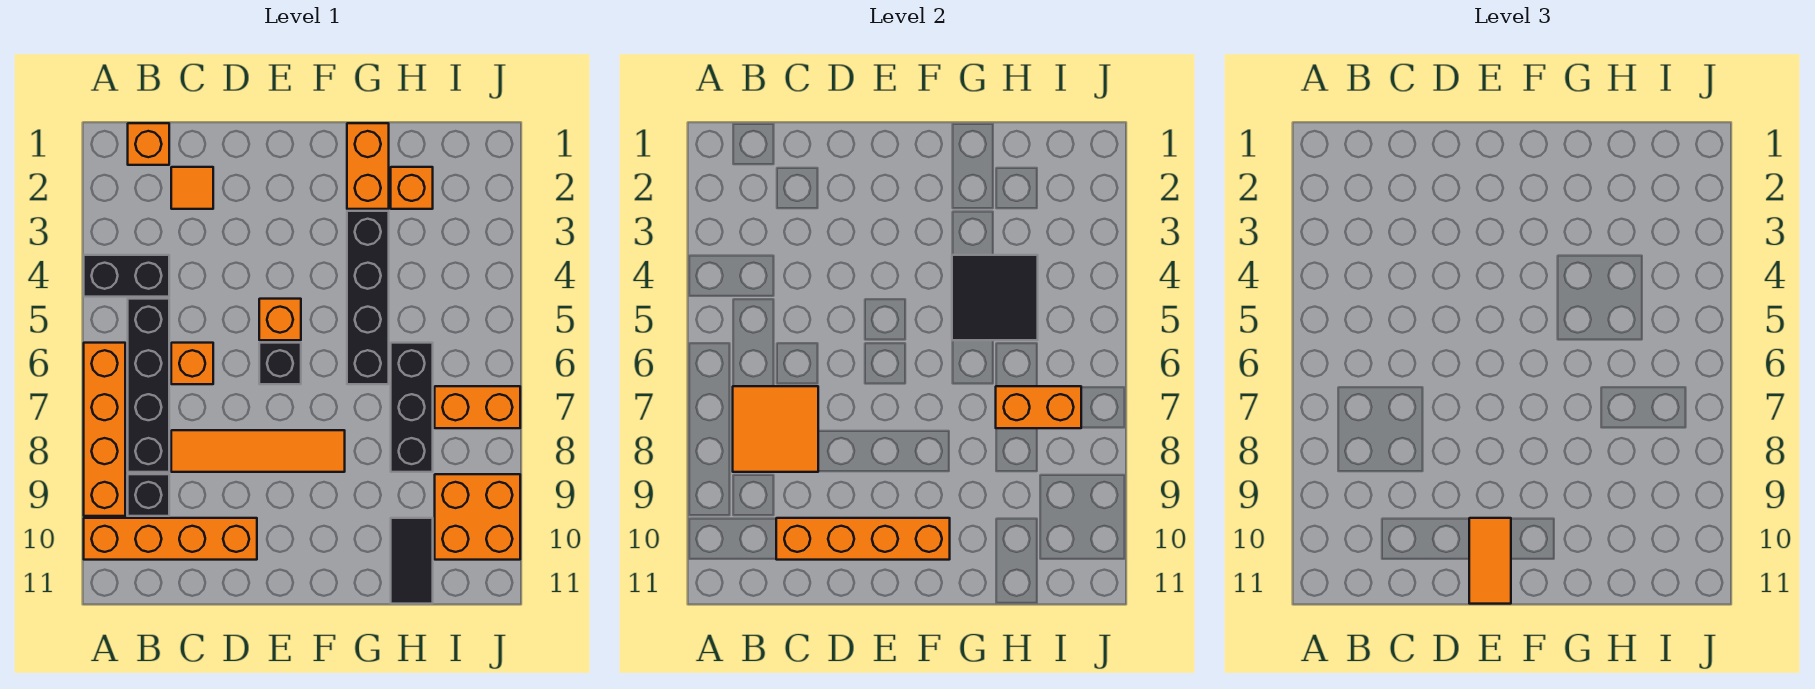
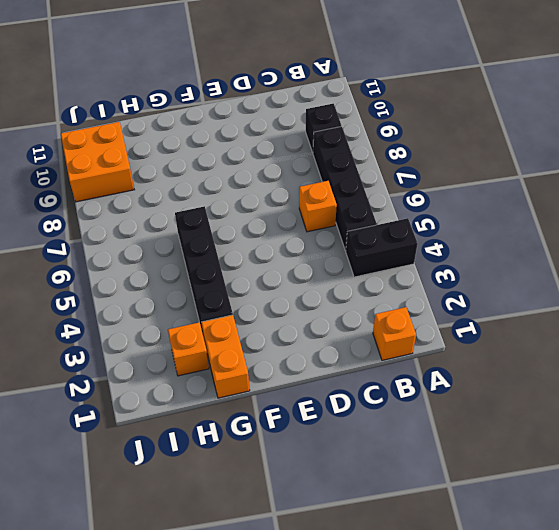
none -> orange 1x4 brick [84,343,125,516]
none -> orange 1x4 brick [84,518,257,560]
none -> orange 1x1 tile [171,167,213,209]

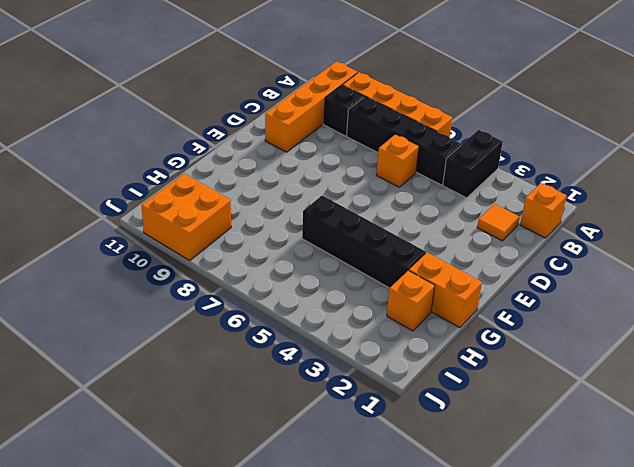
none -> orange 1x4 tile [171,430,345,472]
none -> orange 1x1 brick [259,299,301,340]
none -> black 1x1 brick [259,343,301,384]

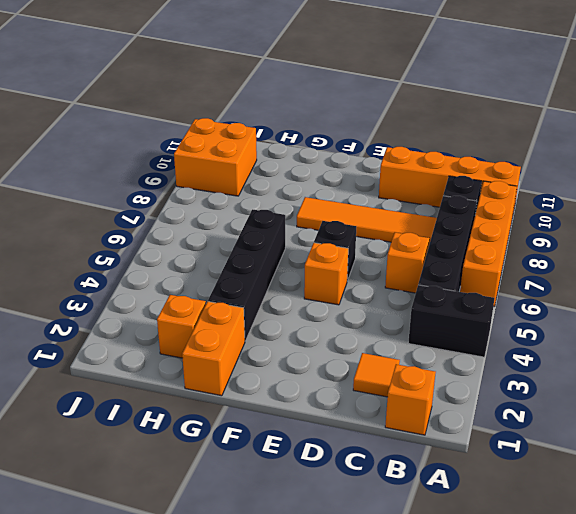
none -> black 1x3 brick [391,343,433,472]
none -> black 1x2 tile [391,518,433,604]
none -> orange 1x2 brick [435,386,520,428]

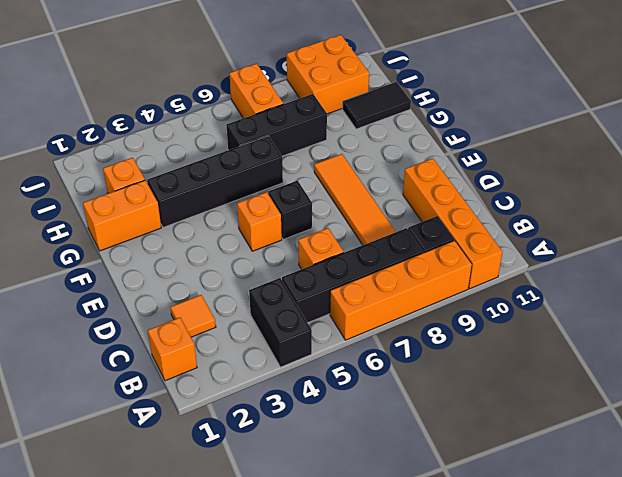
none -> orange 2x2 tile [733,386,818,472]
none -> orange 1x4 brick [776,518,950,560]
none -> black 2x2 tile [952,255,1038,340]

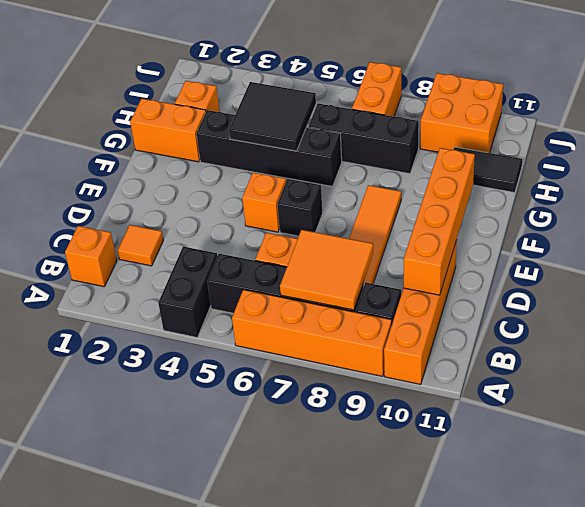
none -> orange 1x2 brick [996,386,1081,428]
none -> orange 1x2 tile [1469,518,1511,604]

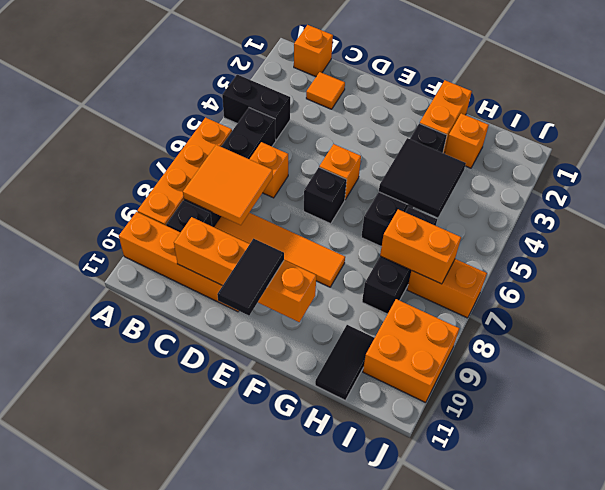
black 1x2 tile [217,239,284,315] -> orange 1x2 tile [1469,518,1511,604]

